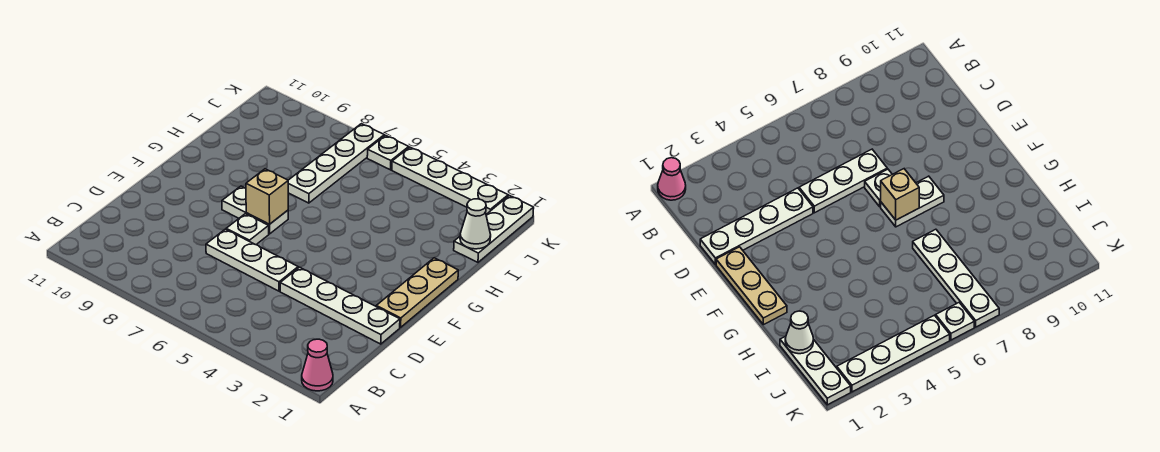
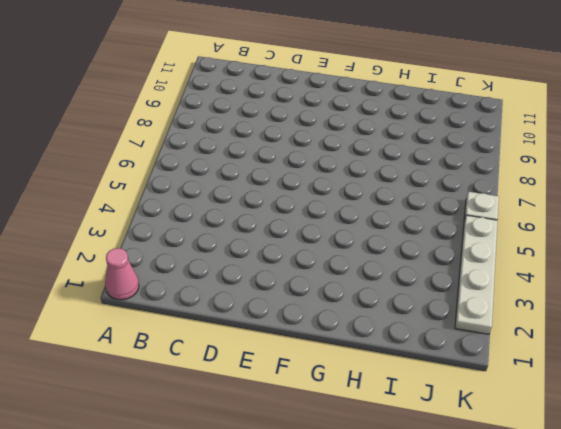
none -> white 1x4 plate [280,267,400,344]
none -> white 1x3 plate [206,229,298,291]
none -> tan 1x3 plate [376,258,458,327]

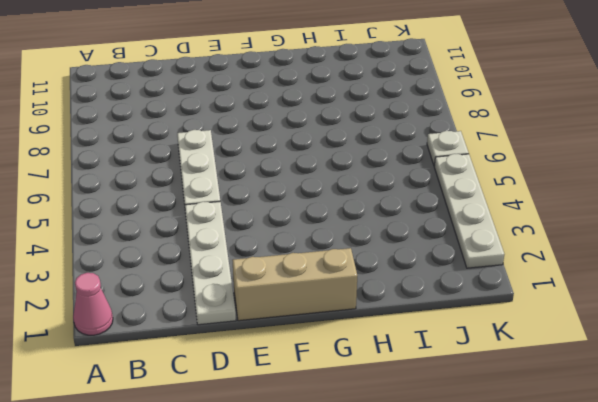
tan 1x3 brick [232,248,357,321] -> tan 1x3 plate [376,258,458,327]
none -> white 1x1 plate [226,214,269,245]
none -> white 1x2 plate [222,186,288,234]
none -> white 1x4 plate [288,124,384,203]

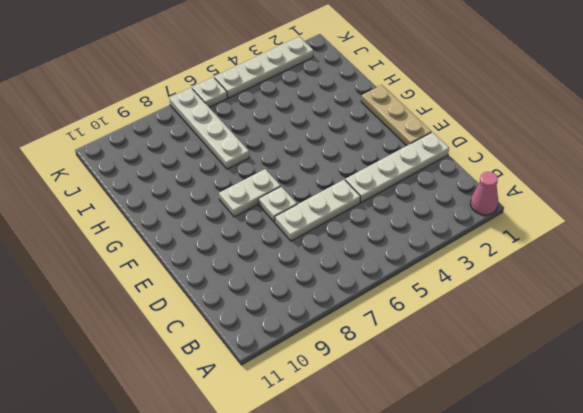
none -> white 1x3 plate [454,196,534,262]
none -> tan 1x1 brick [246,169,288,224]
none -> white 1x1 cone [460,199,491,249]

